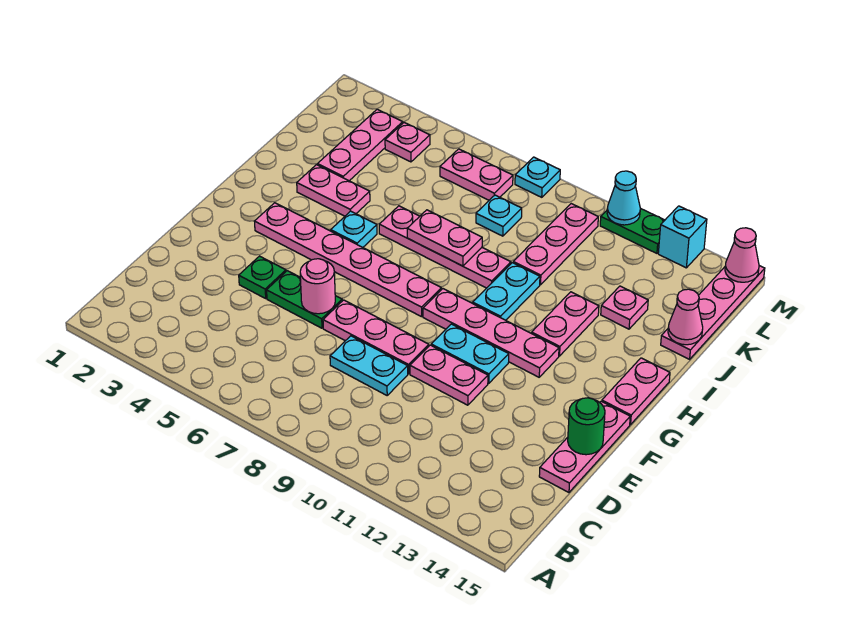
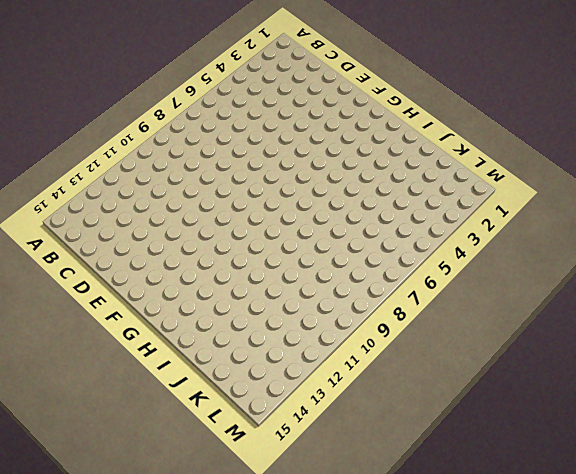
none -> cyan 1x2 plate [330,336,408,395]
none -> pink 1x3 plate [539,401,630,492]
none -> green 1x1 plate [239,256,286,298]
none -> green 1x2 plate [267,271,342,328]

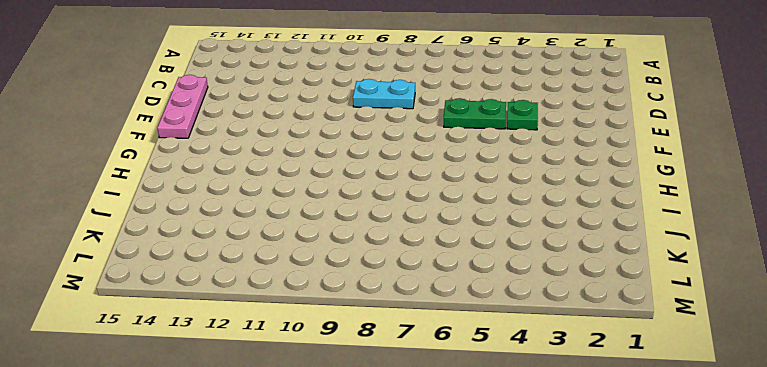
none -> pink 1x3 plate [323,300,429,374]
none -> pink 1x2 plate [410,345,488,405]
none -> cyan 1x2 plate [431,324,509,383]
none -> pink 1x6 plate [254,203,441,317]

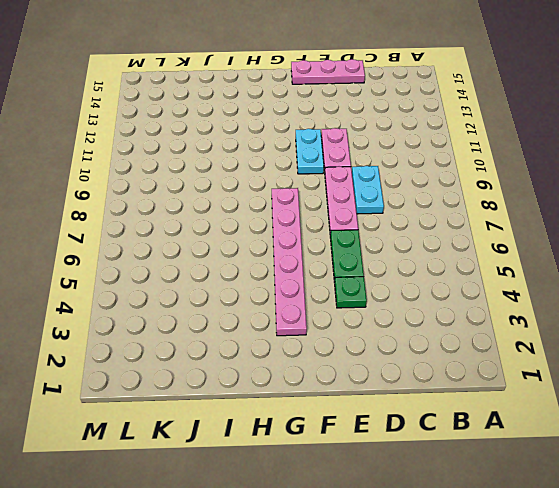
none -> pink 1x4 plate [423,289,559,377]
none -> pink 1x2 plate [602,358,670,425]
none -> cyan 1x1 plate [331,211,377,247]
none -> cyan 1x2 plate [473,263,540,320]

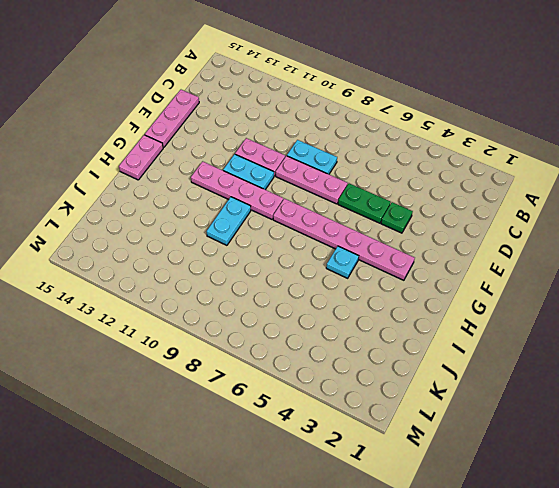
none -> pink 1x2 plate [532,292,599,356]
none -> pink 1x2 plate [297,165,370,216]
none -> pink 1x4 plate [379,206,511,288]
none -> pink 1x3 plate [317,109,403,181]

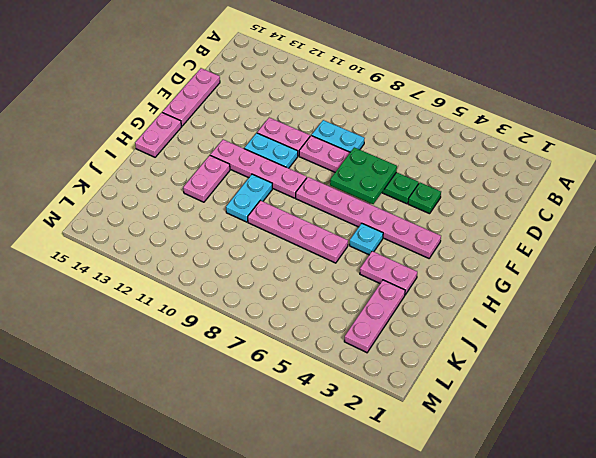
green 2x2 plate [330,147,397,204] -> pink 1x1 round brick [300,259,335,314]
none -> pink 1x3 plate [513,204,598,285]
none -> pink 1x1 plate [601,286,648,329]
none -> pink 1x4 plate [661,266,765,359]
none -> cyan 1x1 plate [476,195,522,236]

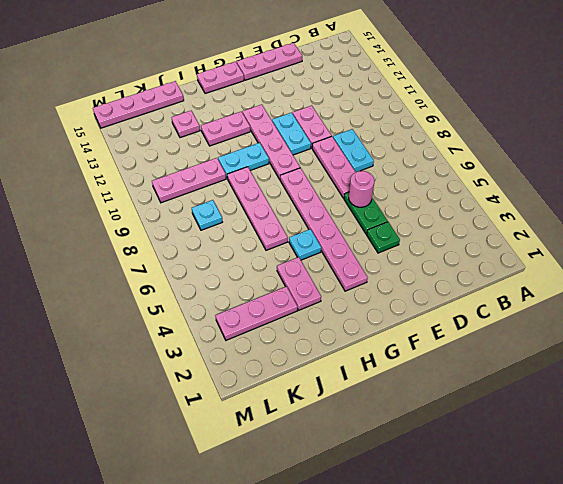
none -> pink 1x1 plate [385,123,430,162]
none -> pink 1x2 plate [440,149,513,200]
none -> cyan 1x1 plate [515,157,560,197]
none -> green 1x2 plate [600,208,665,253]

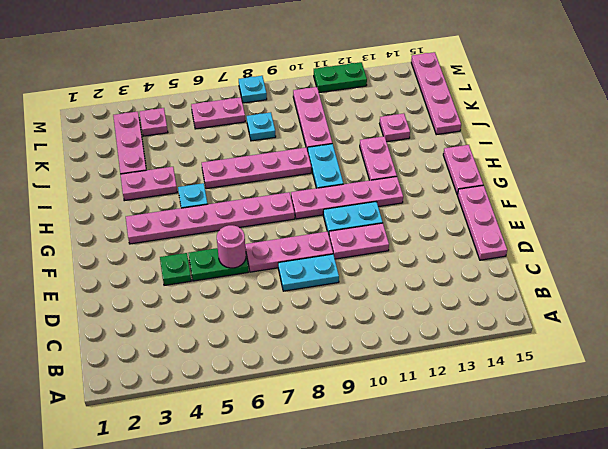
none -> cyan 1x1 brick [658,206,707,268]
none -> green 1x1 round brick [568,398,605,455]
none -> pink 1x2 plate [407,210,482,266]
none -> pink 1x1 cone [668,289,703,345]

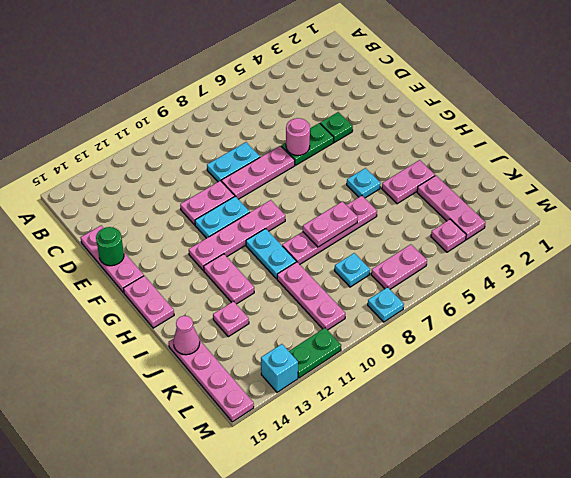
none -> pink 1x6 plate [254,203,441,317]
none -> cyan 1x1 cone [607,171,640,225]
none -> pink 1x1 cone [725,228,759,282]

